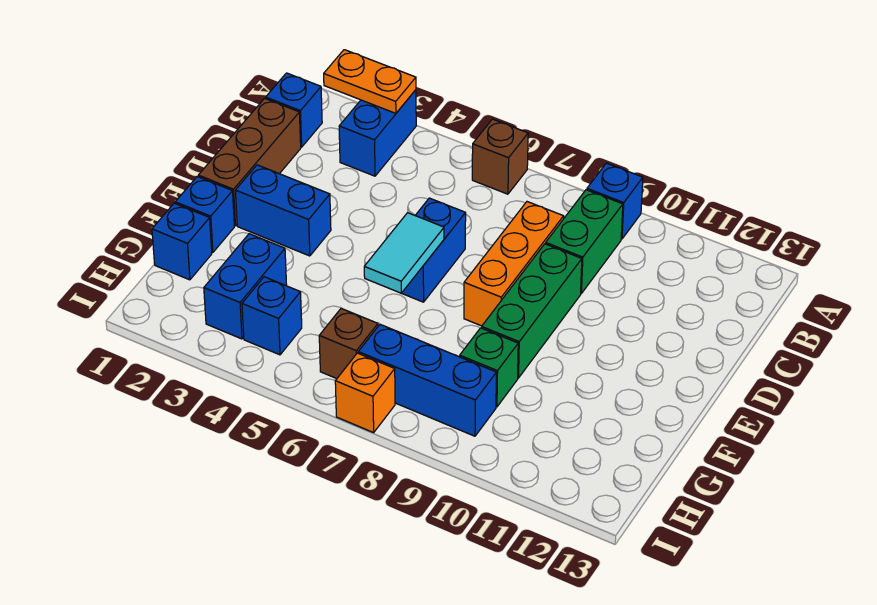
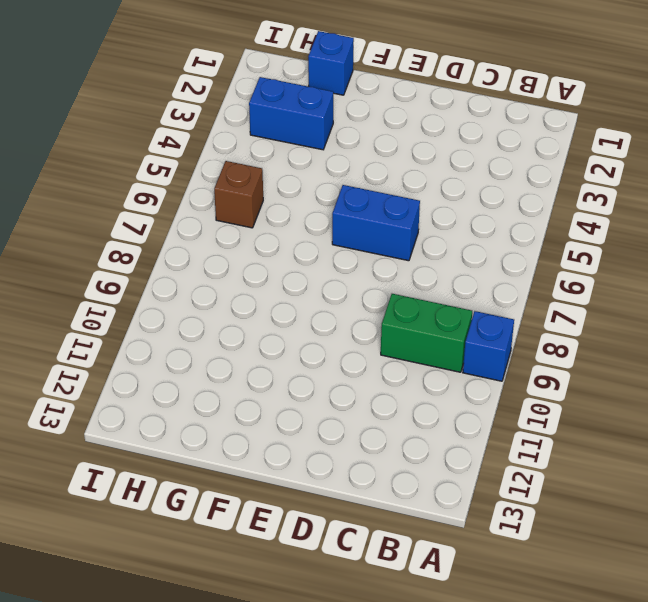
none -> blue 1x2 brick [339,90,416,176]
none -> brown 1x1 brick [472,119,528,194]
none -> blue 1x1 brick [266,73,322,147]

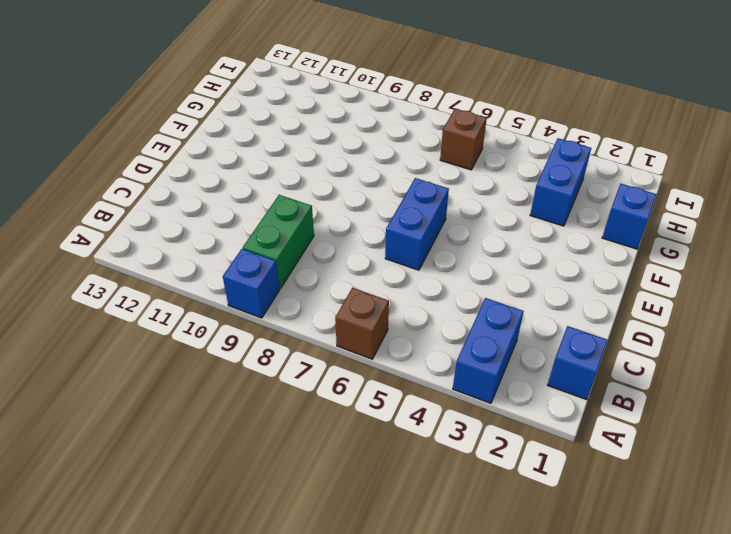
none -> brown 1x3 brick [198,98,301,226]
none -> orange 1x3 brick [464,202,564,326]
none -> green 1x3 brick [482,244,582,378]

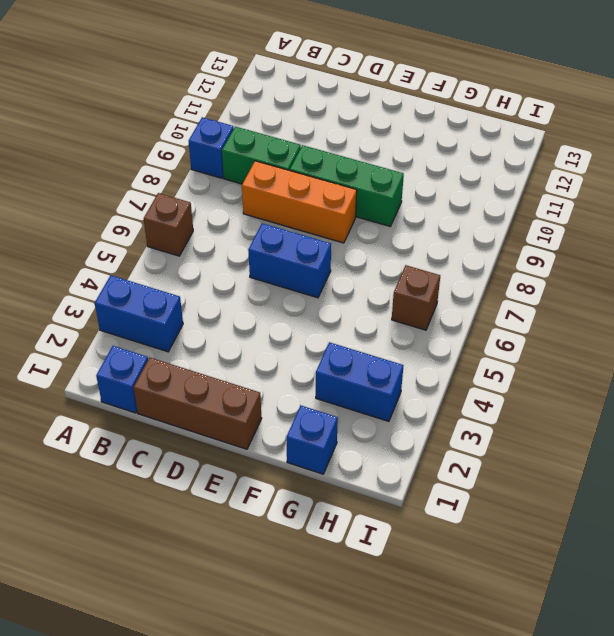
none -> blue 1x2 brick [235,165,331,256]
none -> blue 1x1 brick [175,177,234,253]
none -> green 1x1 brick [460,328,518,407]

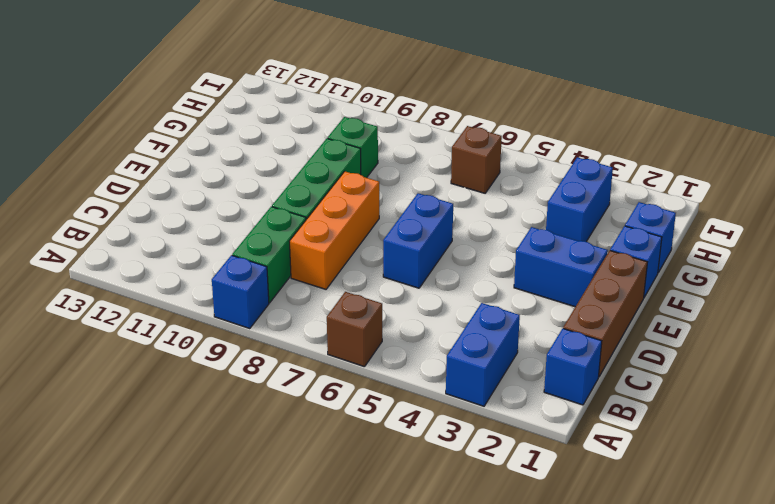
none -> blue 1x1 brick [242,277,302,355]
none -> blue 1x3 brick [358,325,496,436]
none -> orange 1x1 brick [335,353,395,433]

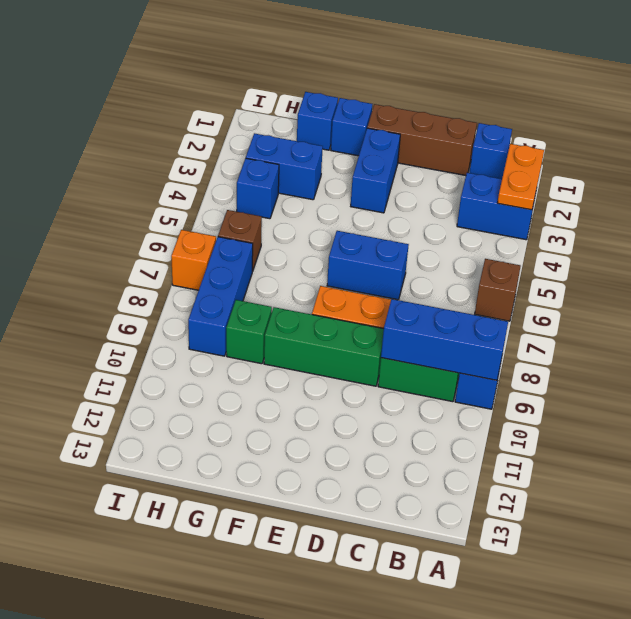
blue 1x3 brick [381,299,508,380] -> none
none -> cyan 1x2 tile [364,213,444,293]

